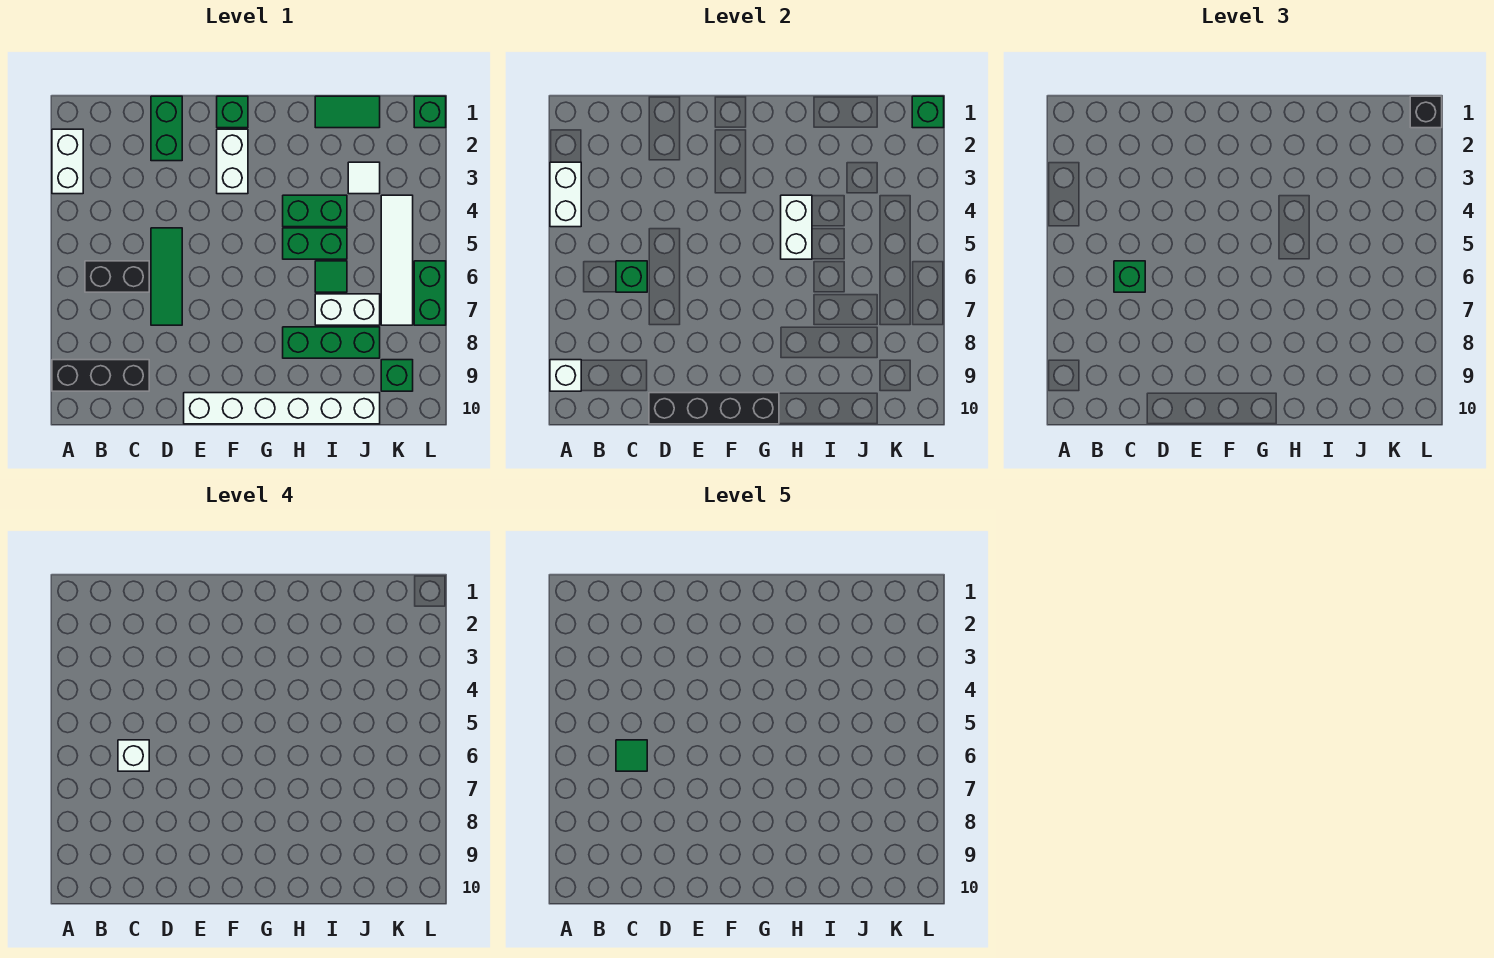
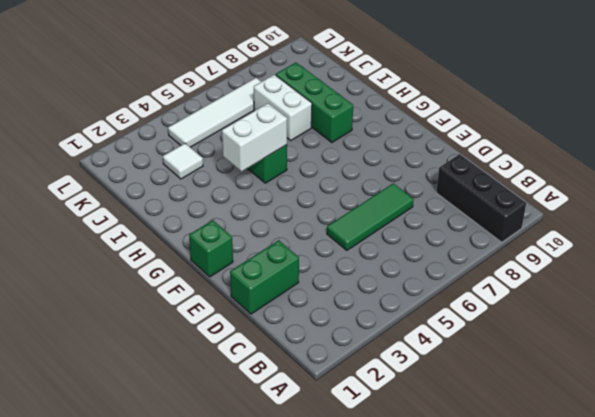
none -> white 1x2 brick [52,129,83,194]
none -> black 1x2 brick [85,261,149,292]
none -> white 1x6 brick [184,393,380,424]

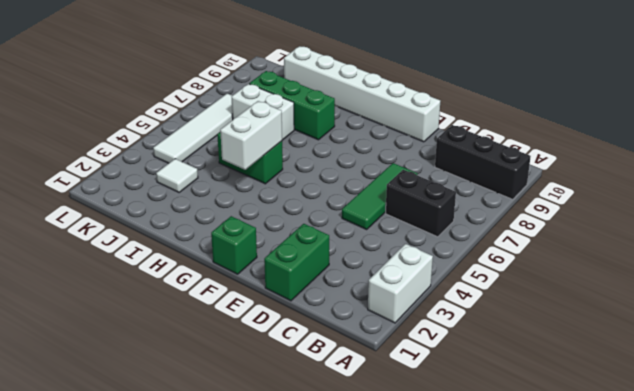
none -> white 1x2 brick [217,129,248,194]
none -> green 1x2 brick [283,195,347,227]
none -> green 1x2 tile [315,96,380,128]

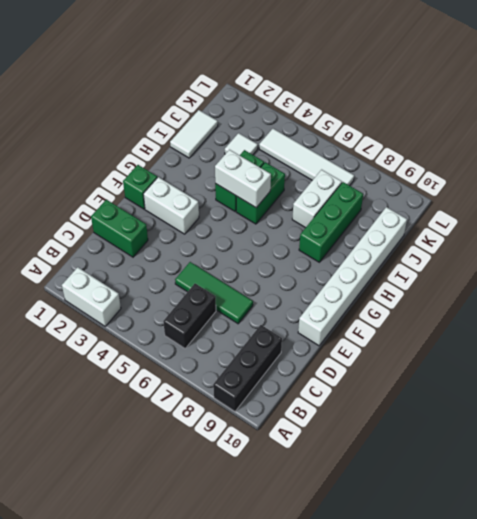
white 1x2 tile [170,110,218,158] -> green 1x2 tile [315,96,380,128]
none -> green 1x1 tile [315,261,347,292]
none -> green 1x1 brick [381,360,413,391]
none -> green 1x1 brick [414,96,446,128]

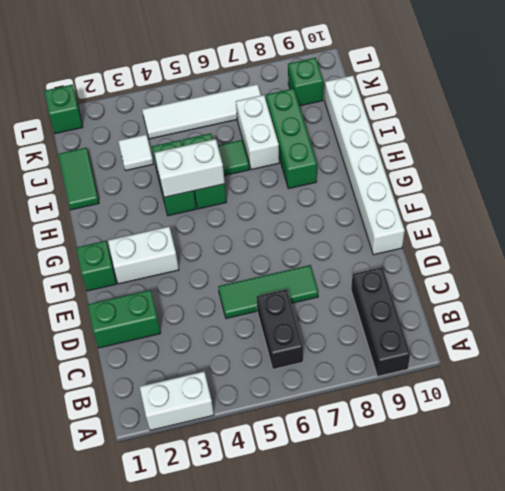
none -> green 1x2 brick [414,261,446,325]
none -> white 1x2 brick [550,162,581,227]
none -> white 1x1 brick [550,360,581,391]

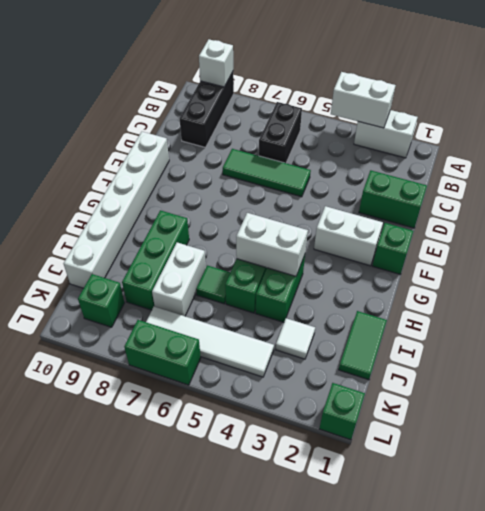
none -> green 1x1 brick [616,261,647,292]
none -> black 1x4 brick [649,393,779,424]
none -> green 1x1 brick [912,96,944,128]

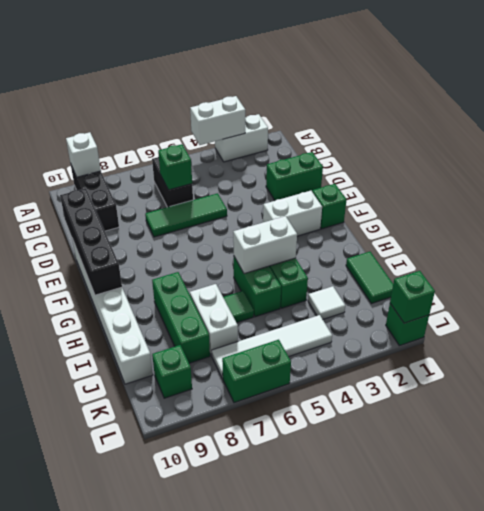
none -> green 1x1 brick [1114,261,1145,292]
none -> black 1x1 brick [1410,96,1442,128]
none -> white 1x1 brick [118,740,149,771]

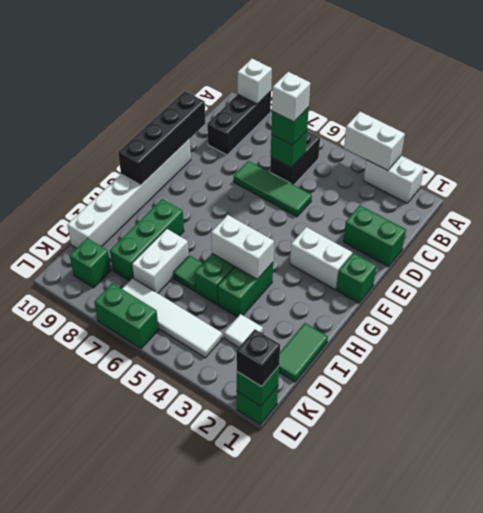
none -> green 1x1 tile [616,740,647,771]

